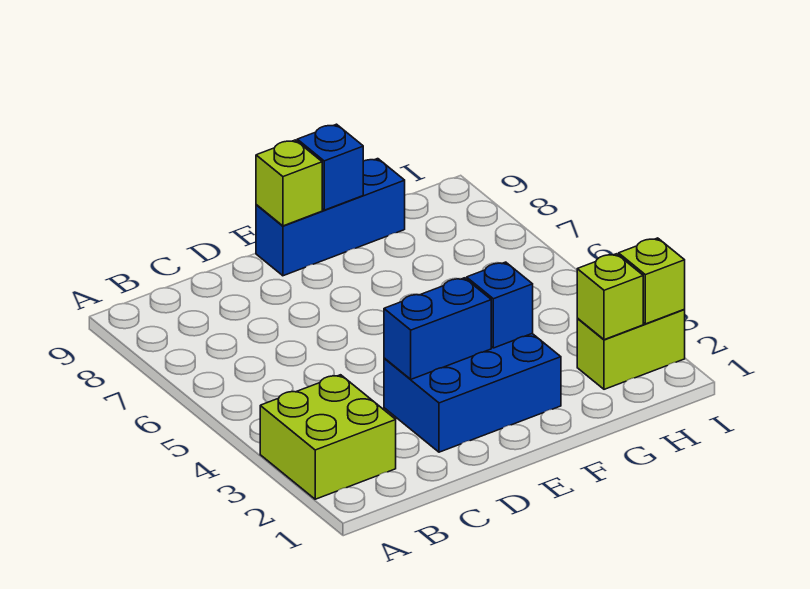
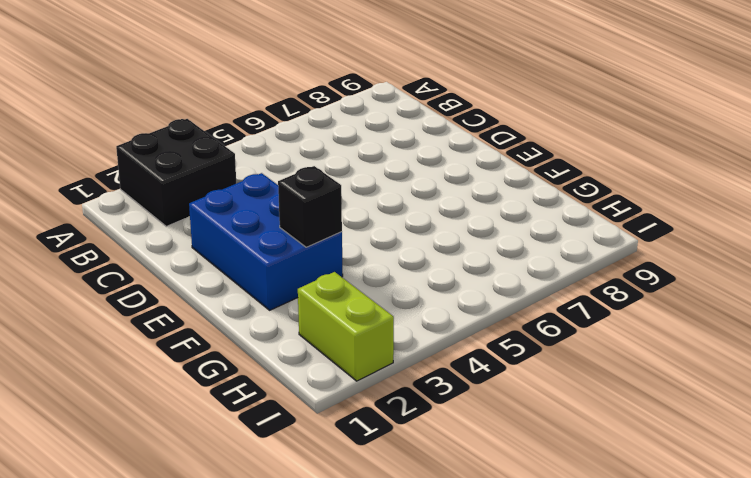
black 2x2 brick [116,119,236,226] -> lime 2x2 brick [260,375,396,499]
black 1x1 brick [278,166,342,247] -> blue 1x1 brick [467,262,533,348]
none -> blue 1x3 brick [256,159,405,276]
none -> blue 1x2 brick [384,278,491,379]

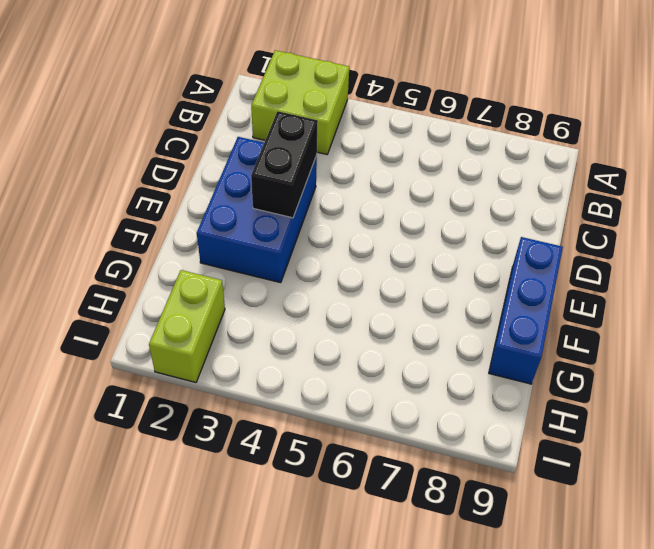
black 1x2 brick [251,111,318,218] -> blue 1x2 brick [384,278,491,379]
none -> lime 1x1 brick [256,140,322,226]
none -> blue 1x1 brick [467,262,533,348]

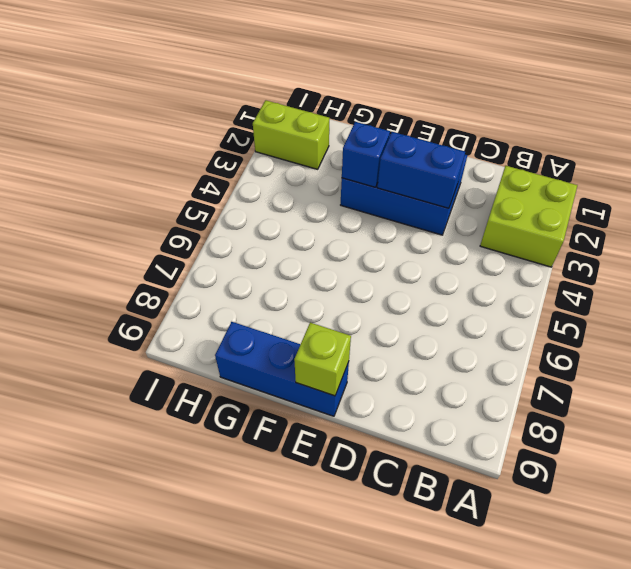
none -> blue 1x1 brick [297,124,363,210]
none -> lime 1x1 brick [577,254,643,340]

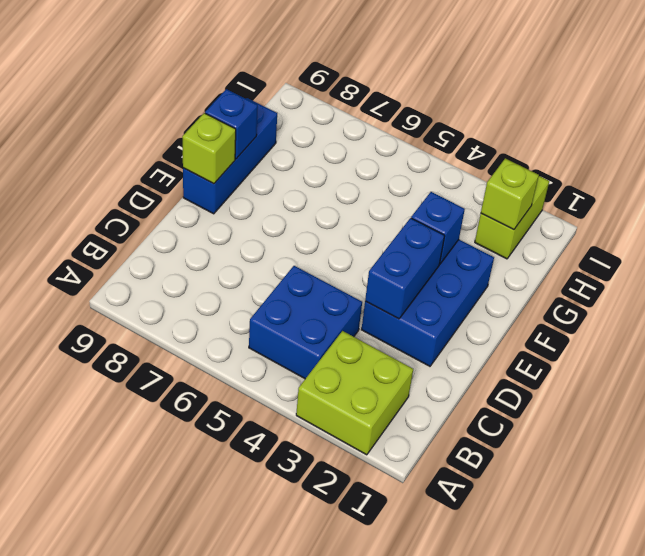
blue 2x2 brick [249,266,362,379] -> none
none -> lime 1x1 brick [619,238,685,324]

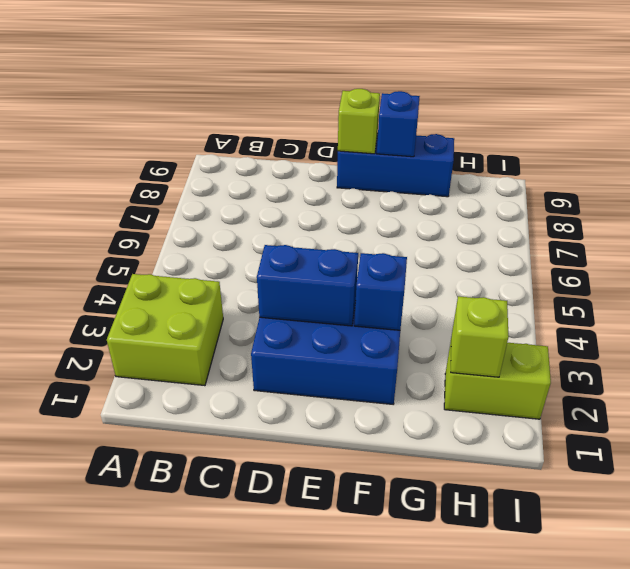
none -> lime 1x1 brick [619,238,685,324]

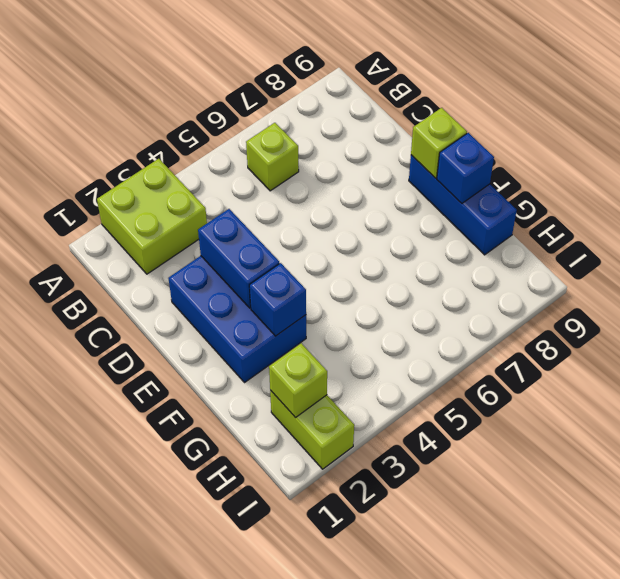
lime 1x1 brick [246,123,299,191] -> lime 1x1 brick moved to [619,238,685,324]

